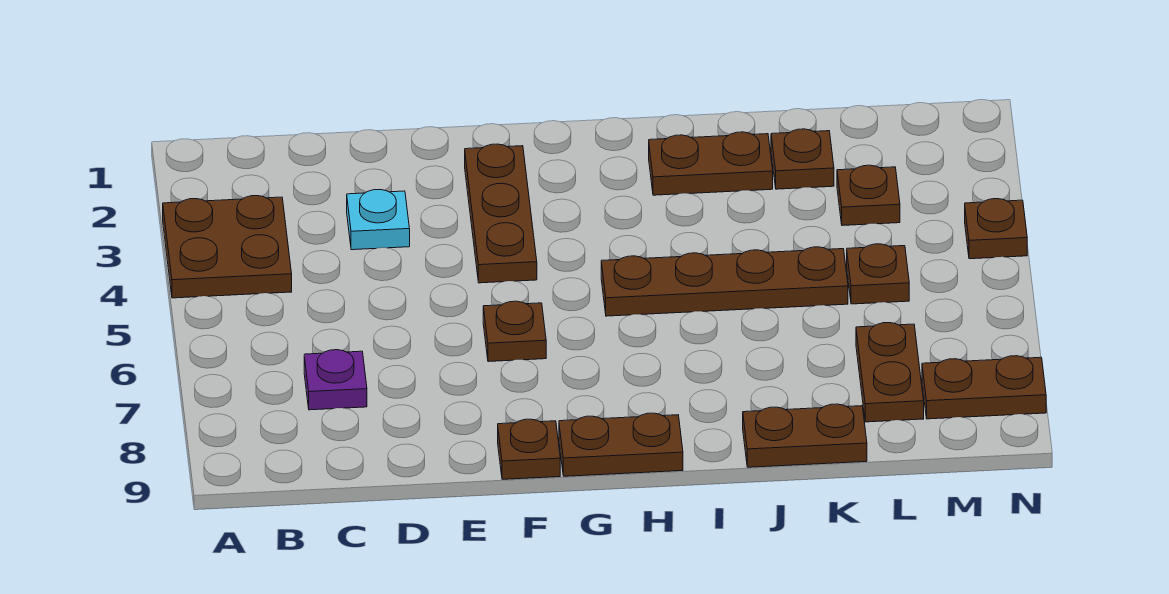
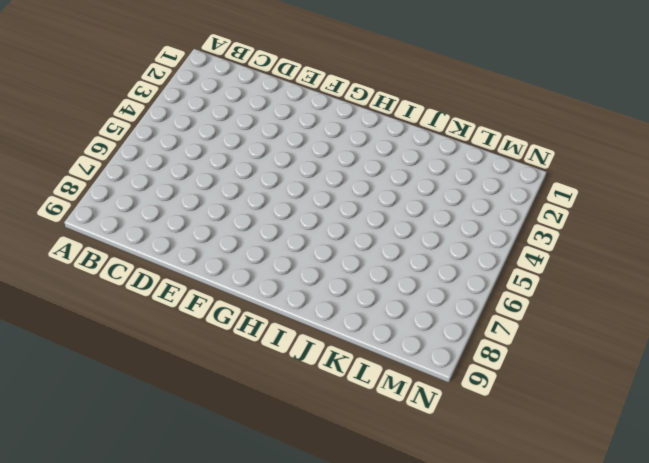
none -> brown 2x2 plate [163,196,292,298]
none -> purple 1x1 plate [304,350,367,410]
none -> cyan 1x1 plate [347,189,410,250]

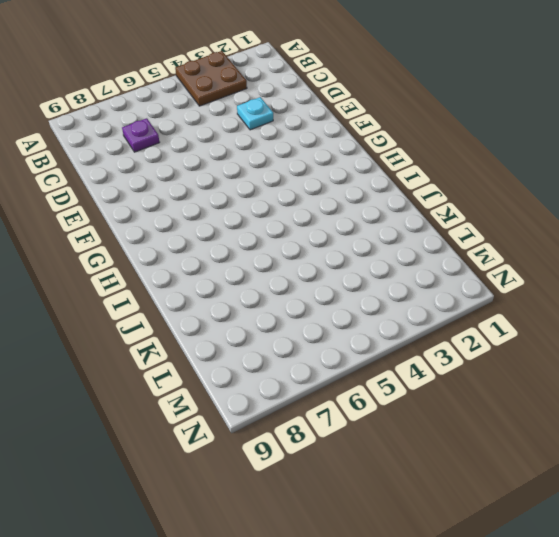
none -> brown 1x3 plate [465,144,537,283]
none -> brown 1x1 plate [483,301,546,362]
none -> brown 1x1 plate [498,419,560,479]

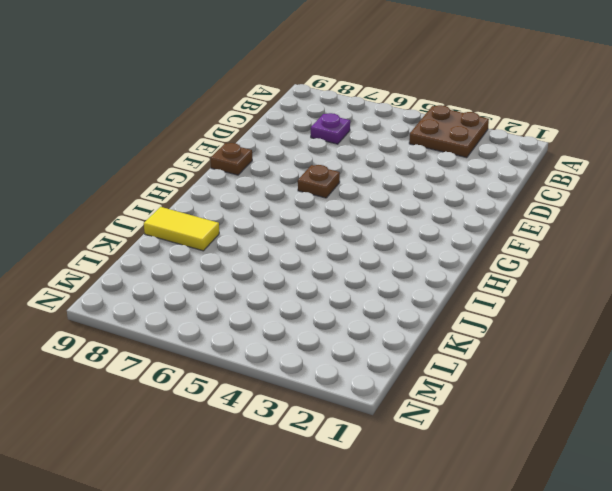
yellow 1x2 tile [144,207,219,251] -> brown 1x2 plate [743,404,867,467]
none -> cyan 1x1 plate [347,189,410,250]
none -> brown 1x3 plate [465,144,537,283]
none -> brown 1x2 plate [559,413,683,476]

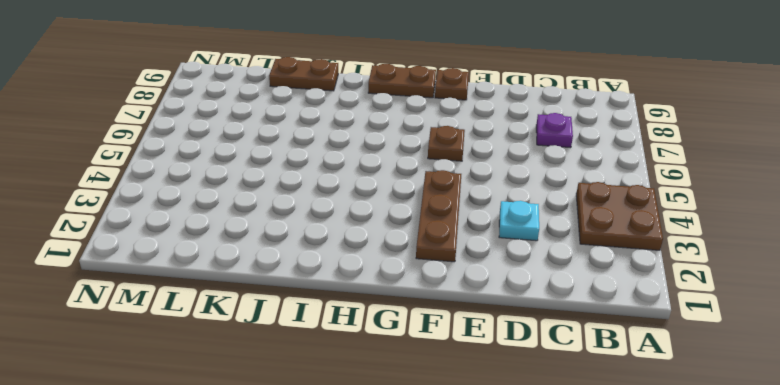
none -> brown 1x4 plate [601,247,848,316]
none -> brown 1x2 plate [649,132,773,195]
none -> brown 1x1 plate [771,129,834,189]

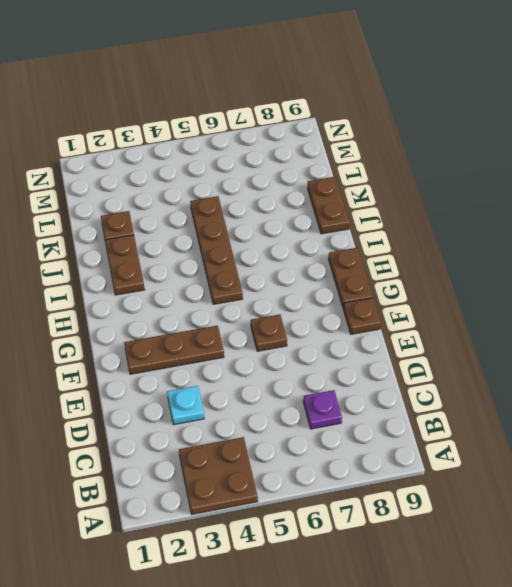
none -> brown 1x1 plate [837,165,900,226]
none -> brown 1x1 plate [847,244,909,304]
none -> brown 1x2 plate [856,323,924,422]

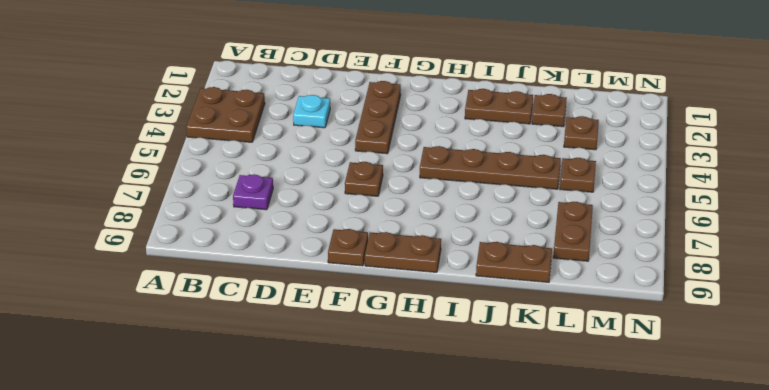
none -> brown 1x2 plate [922,356,1046,419]
none -> brown 1x1 plate [965,199,1027,259]

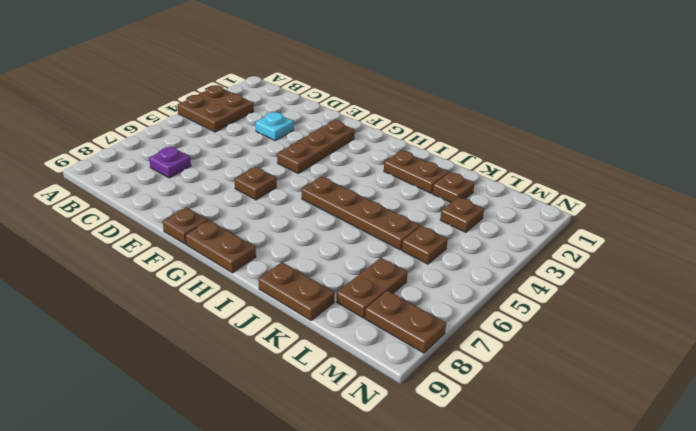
none -> brown 1x1 plate [965,199,1027,259]

